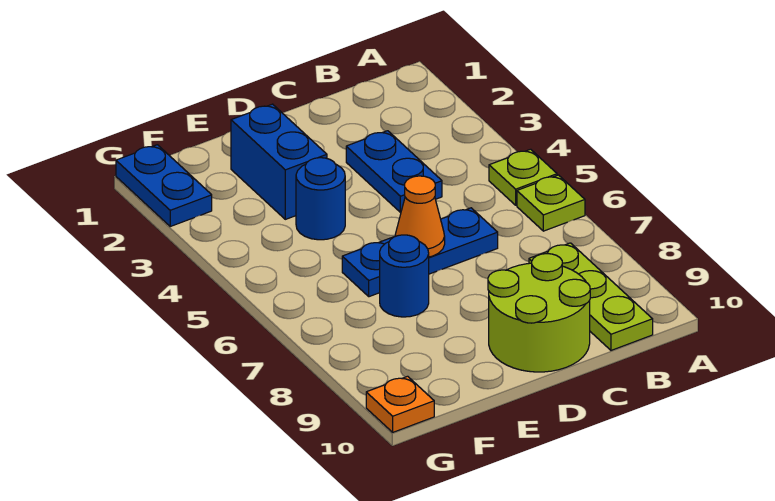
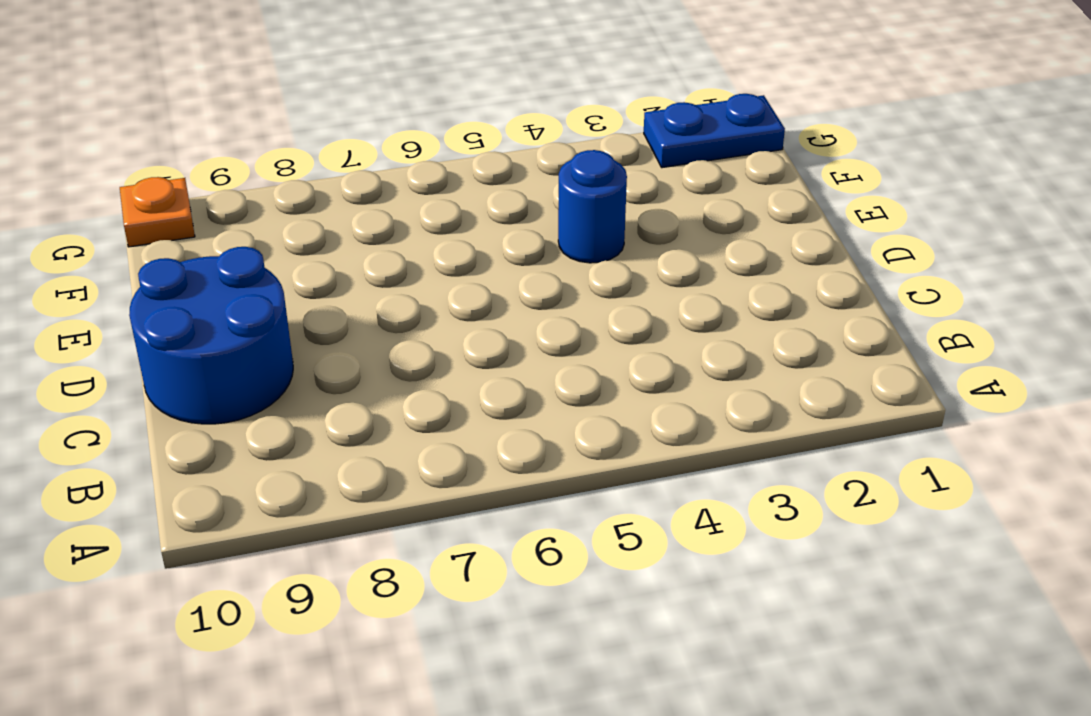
blue 2x2 round brick [129,247,293,424] -> lime 2x2 round brick [488,253,590,372]
none -> lime 1x1 plate [489,149,557,205]
none -> lime 1x1 plate [517,175,585,231]
none -> lime 1x3 plate [529,243,653,350]

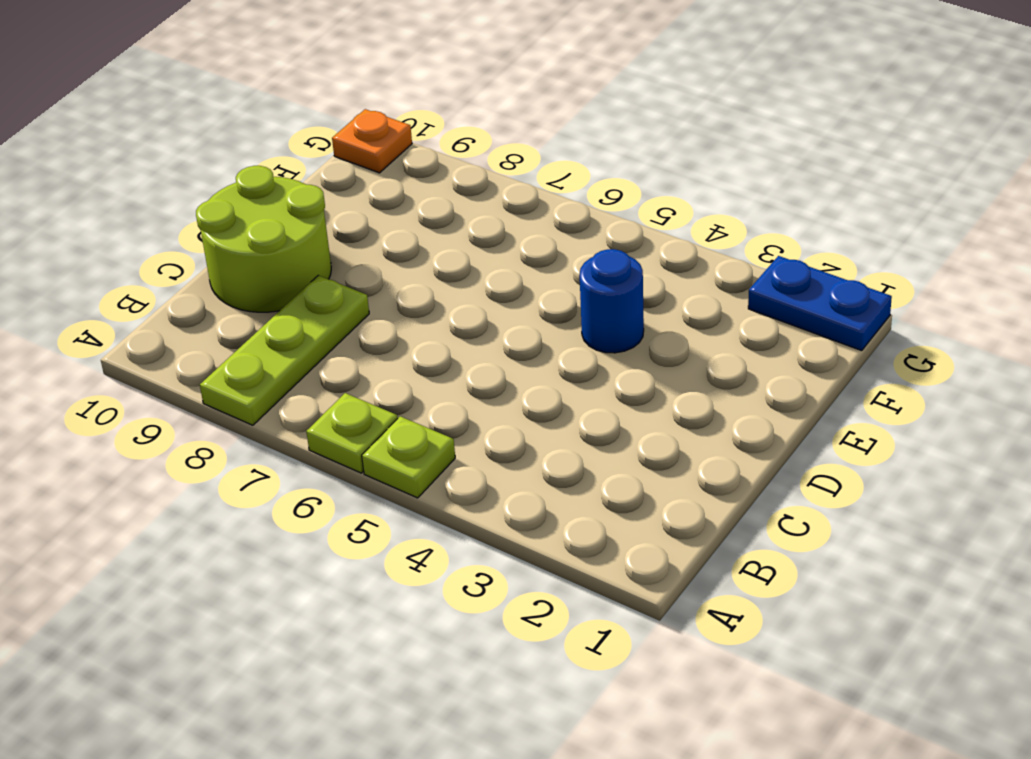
lime 1x3 plate [200,275,369,425] -> lime 1x3 plate turned to [529,243,653,350]
none -> blue 1x2 plate [346,131,442,212]
none -> blue 1x3 plate [342,208,498,297]
none -> blue 1x2 brick [231,104,327,219]

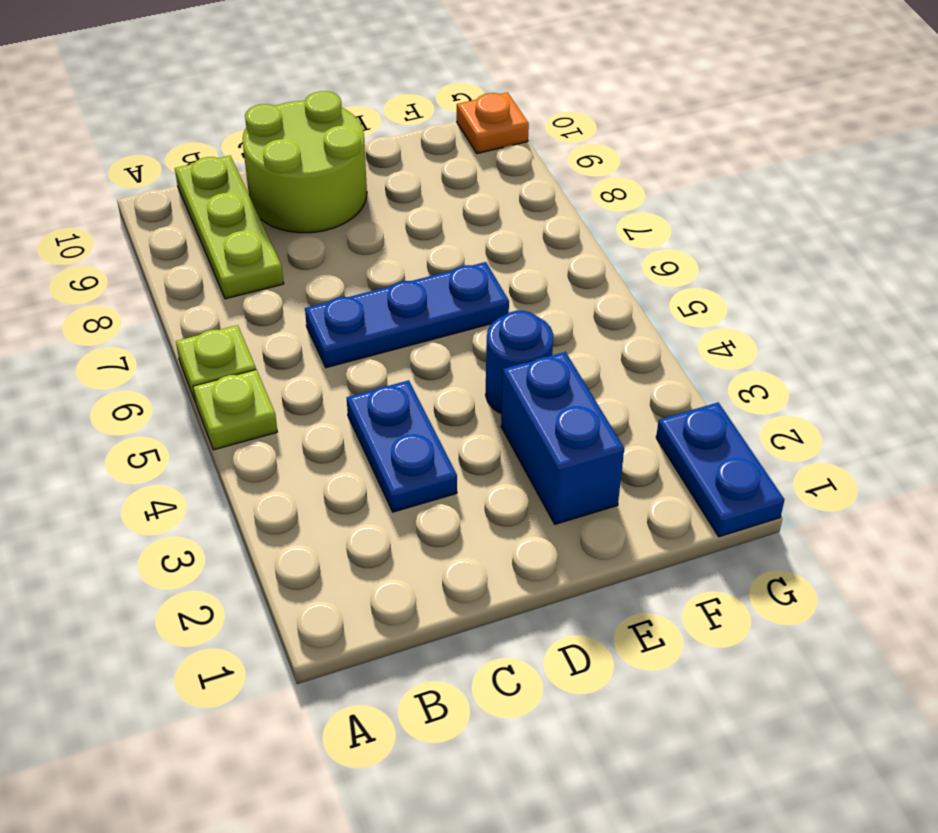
none -> blue 1x1 round brick [380,235,429,317]
none -> orange 1x1 cone [395,176,445,257]

